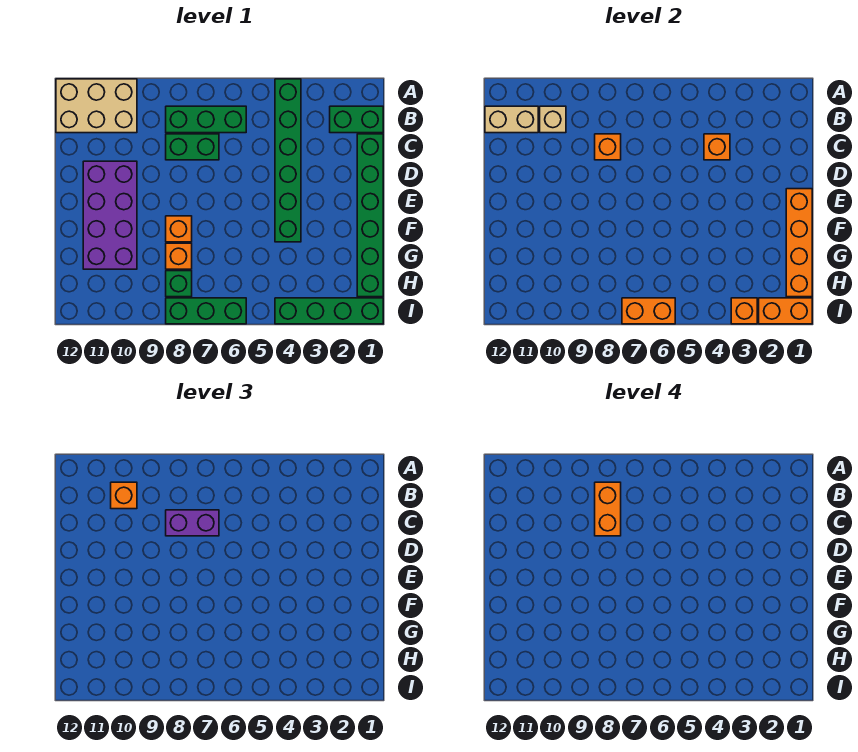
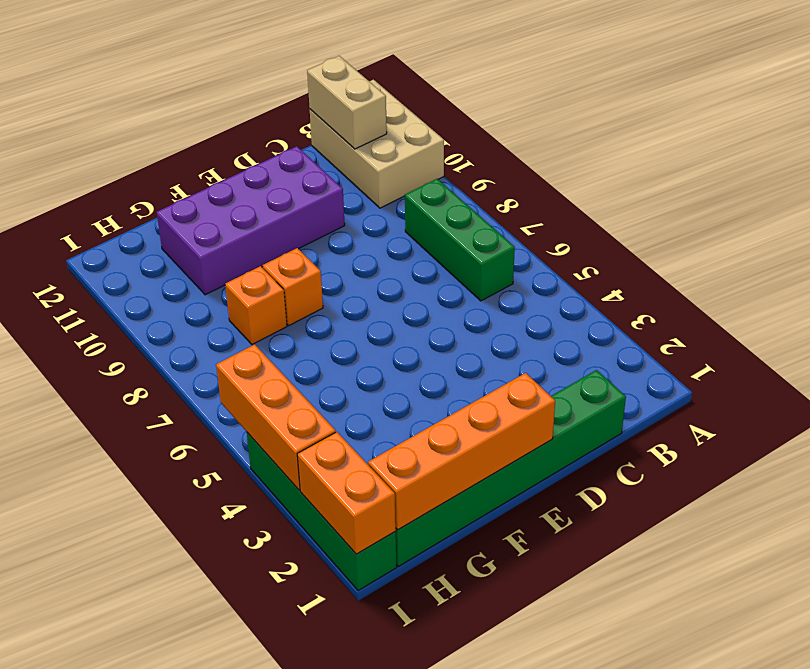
orange 1x3 brick [216,344,336,490] -> orange 1x1 brick [731,298,757,324]
none -> green 1x6 brick [275,79,301,242]
none -> green 1x2 brick [330,106,383,133]
none -> green 1x2 brick [166,134,219,160]

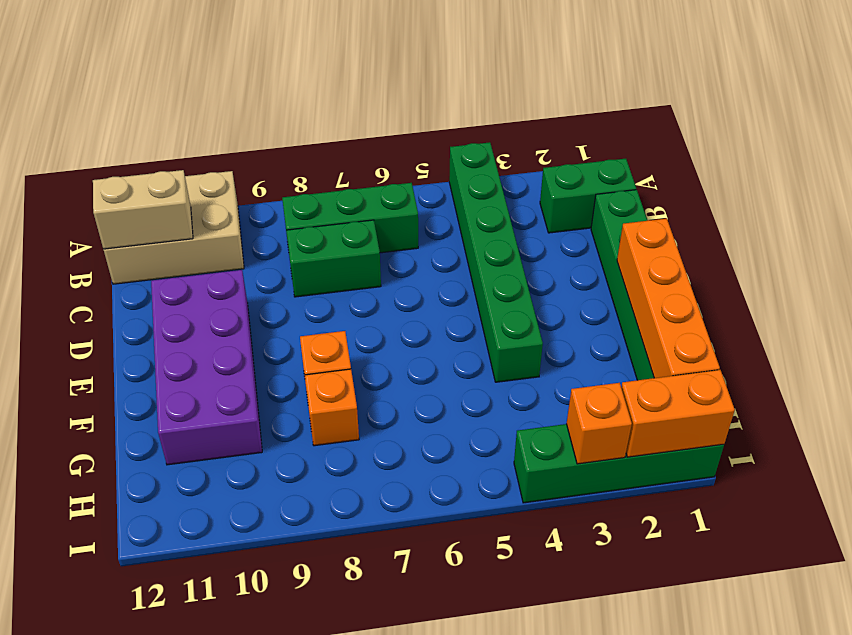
none -> green 1x1 brick [166,271,192,297]
none -> green 1x3 brick [166,298,246,324]
none -> tan 1x1 brick [540,106,566,133]

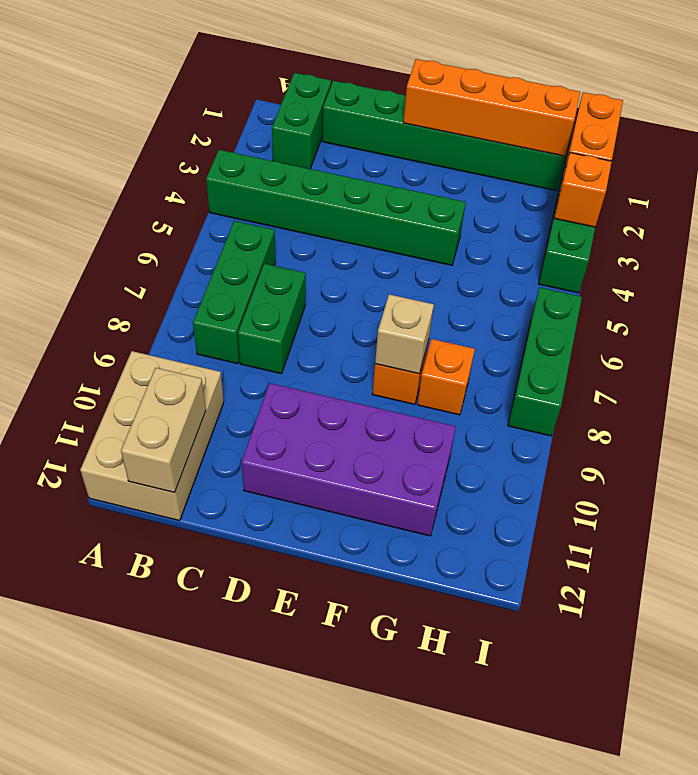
tan 1x1 brick [375,294,434,374] -> tan 1x1 brick moved to [540,106,566,133]
none -> green 1x1 brick [166,271,192,297]
none -> orange 1x1 brick [704,134,730,160]
none -> orange 1x1 brick [595,134,621,160]

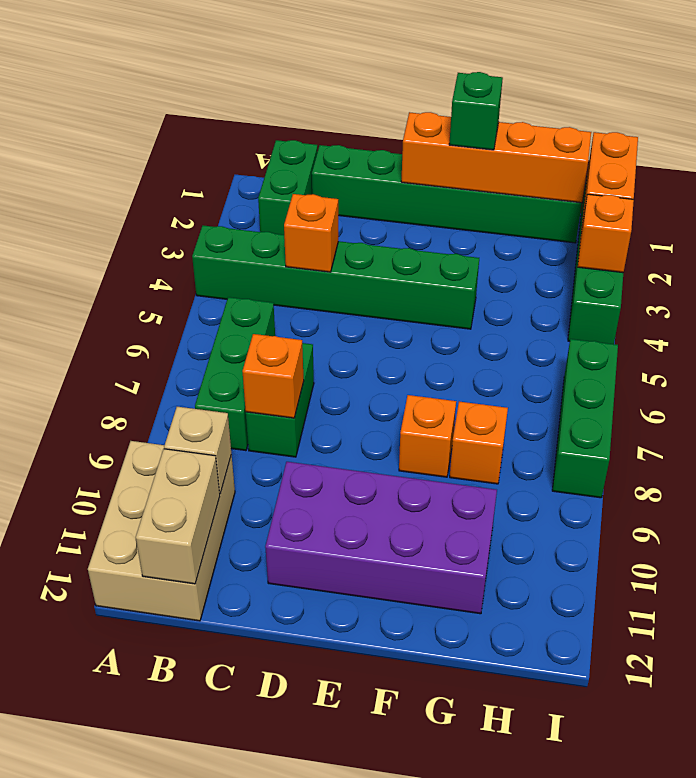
green 1x1 brick [449,72,503,150] -> green 1x1 brick moved to [166,271,192,297]
none -> orange 1x2 brick [622,298,675,324]
none -> orange 1x1 brick [111,482,137,509]
none -> purple 1x2 brick [166,510,219,536]

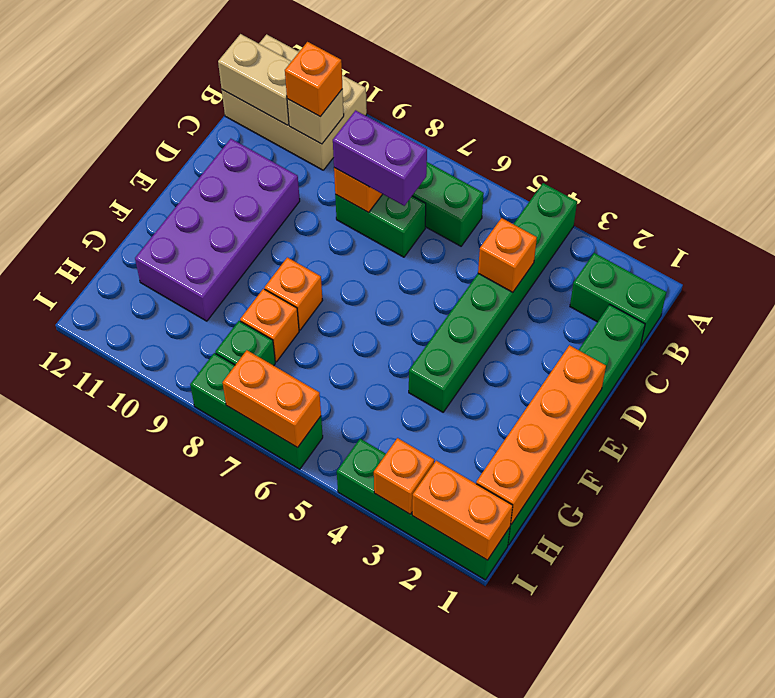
none -> orange 1x2 brick [595,482,621,536]

